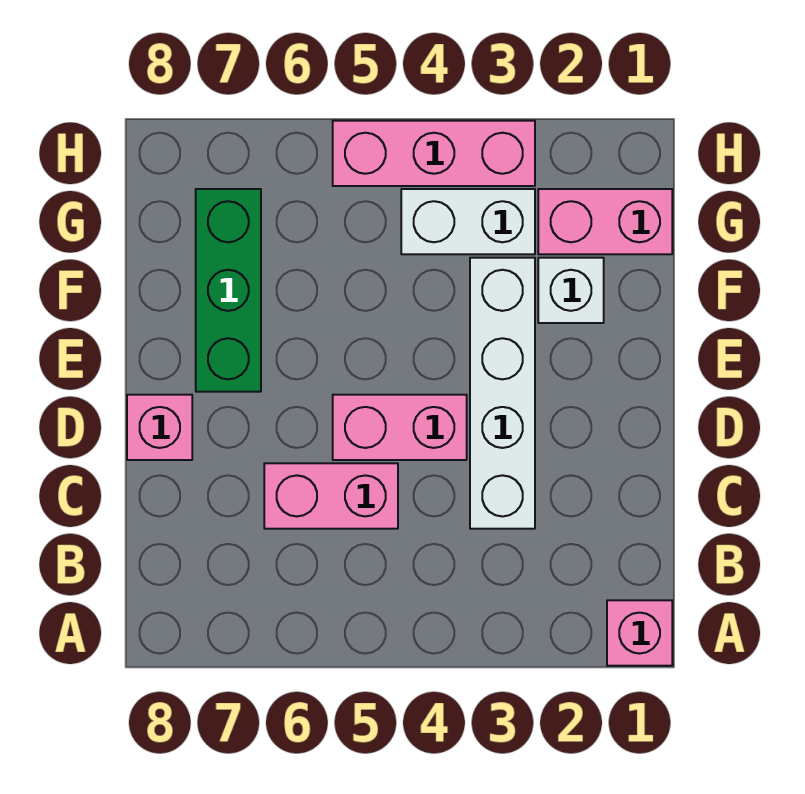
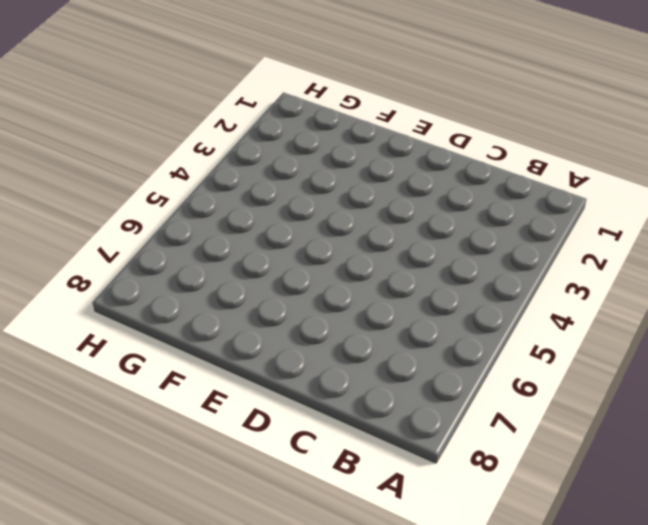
none -> pink 1x1 brick [607,600,672,666]
none -> white 1x4 brick [470,258,535,529]

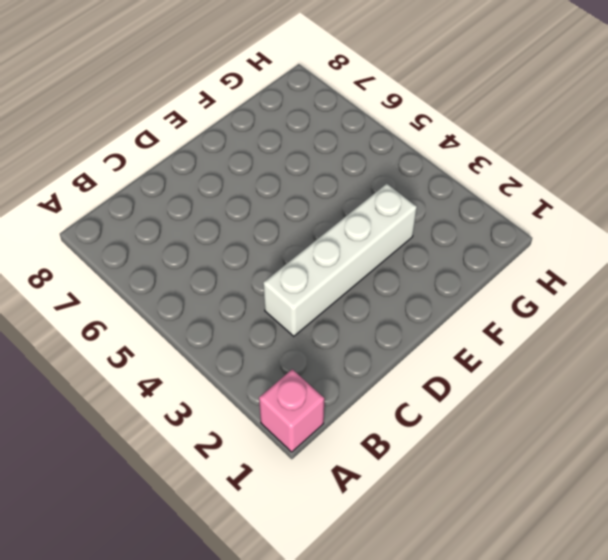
none -> pink 1x2 brick [264,463,398,529]
none -> pink 1x2 brick [333,395,467,460]

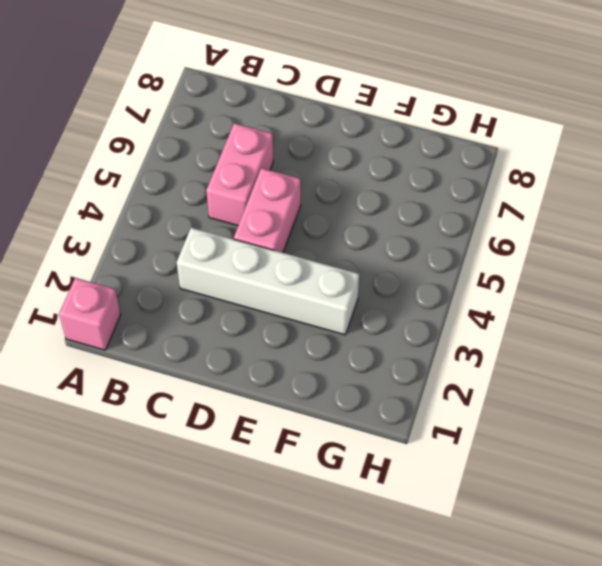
none -> pink 1x1 brick [127,395,192,460]
none -> green 1x3 brick [196,189,261,392]

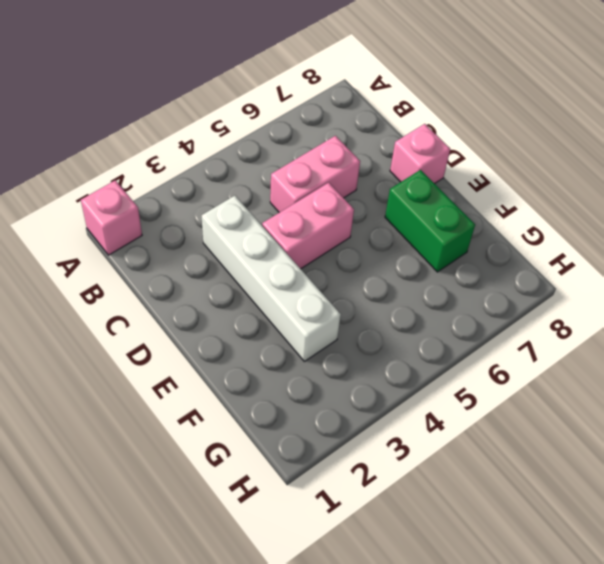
green 1x2 brick [385,170,475,272] -> green 1x3 brick [196,189,261,392]
none -> white 1x1 brick [538,258,604,323]
none -> pink 1x2 brick [538,189,672,254]

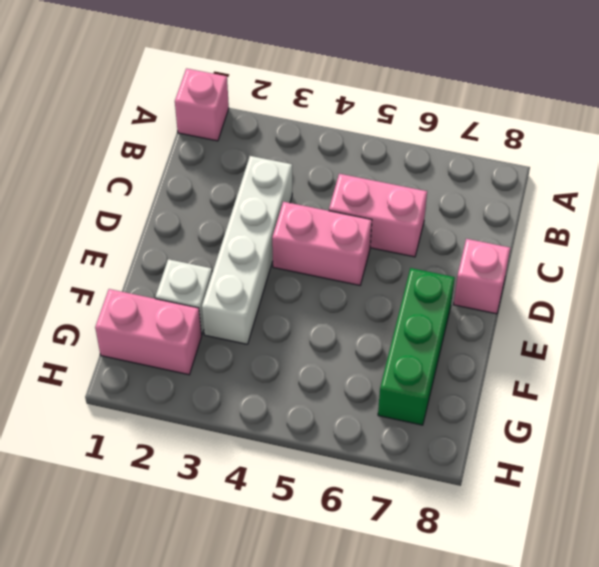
none -> white 1x2 brick [401,189,535,254]
none -> pink 1x3 brick [333,121,535,186]

